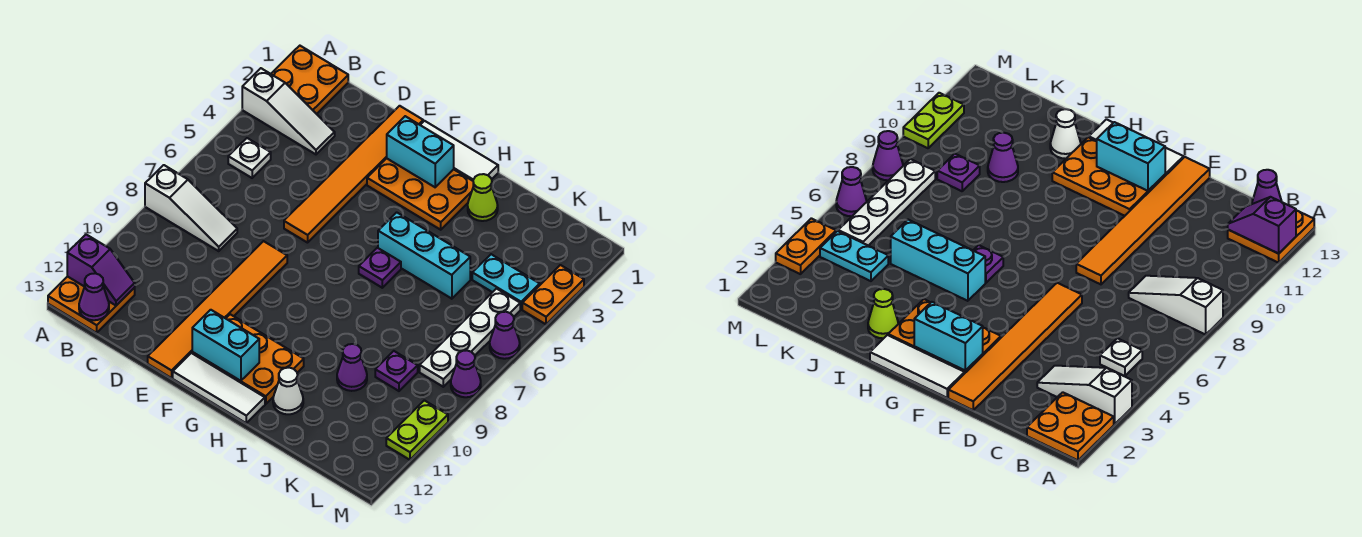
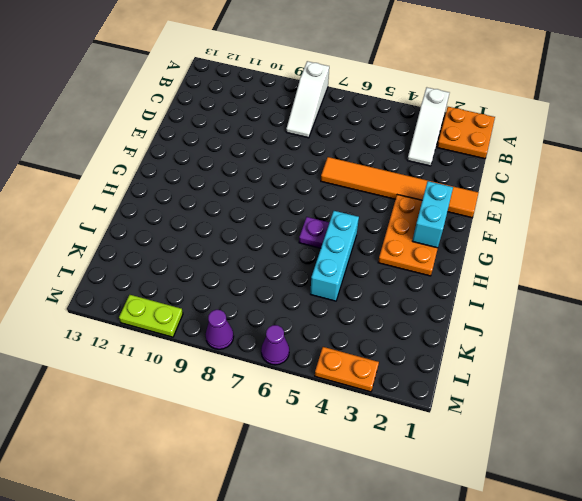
none -> orange 2x2 plate [48,276,135,333]
none -> white 1x1 plate [228,138,271,178]
none -> orange 1x6 tile [148,241,287,378]

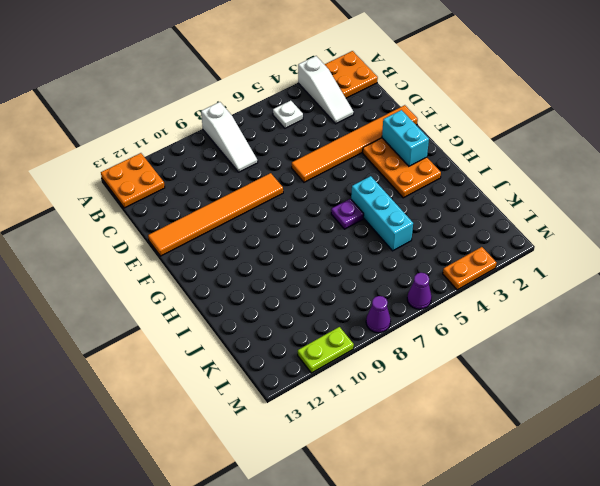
none -> white 1x3 tile [421,121,498,181]
none -> orange 2x3 plate [192,314,304,404]
none -> white 1x3 tile [173,353,265,423]

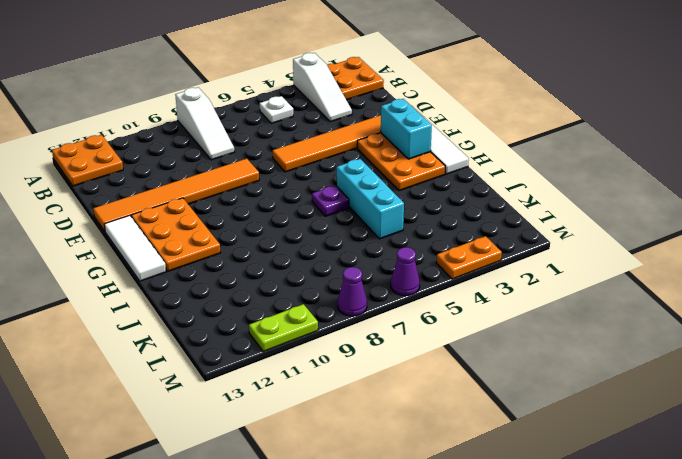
none -> lime 1x1 cone [468,174,498,221]
none -> white 1x1 cone [273,368,303,414]
none -> purple 1x1 cone [337,344,367,391]

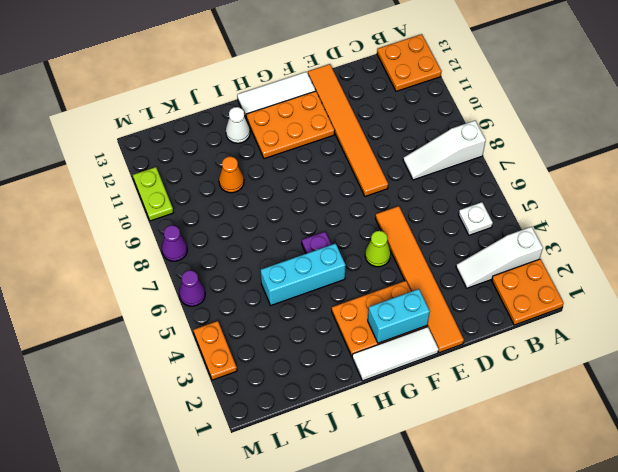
lime 1x1 cone [365,231,391,267] -> lime 1x1 cone moved to [468,174,498,221]
orange 1x1 cone [219,157,244,193] -> purple 1x1 cone [337,344,367,391]
none -> cyan 1x2 plate [472,254,540,309]
none -> purple 1x1 plate [375,351,418,391]
none -> white 1x4 plate [420,289,520,387]

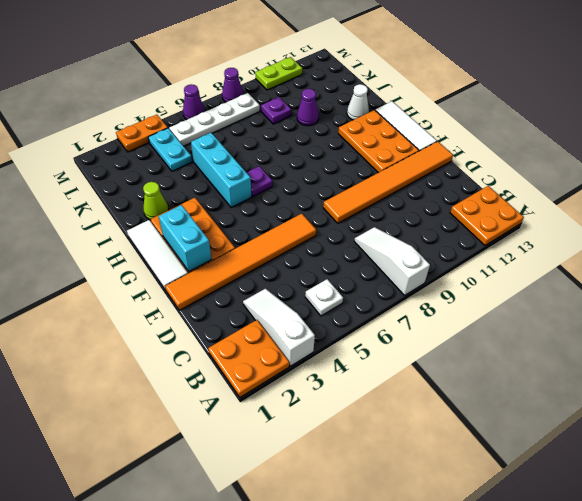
none -> purple 1x2 slope [67,235,135,305]
none -> purple 1x1 cone [79,273,109,320]
none -> cyan 1x2 brick [192,310,259,381]

